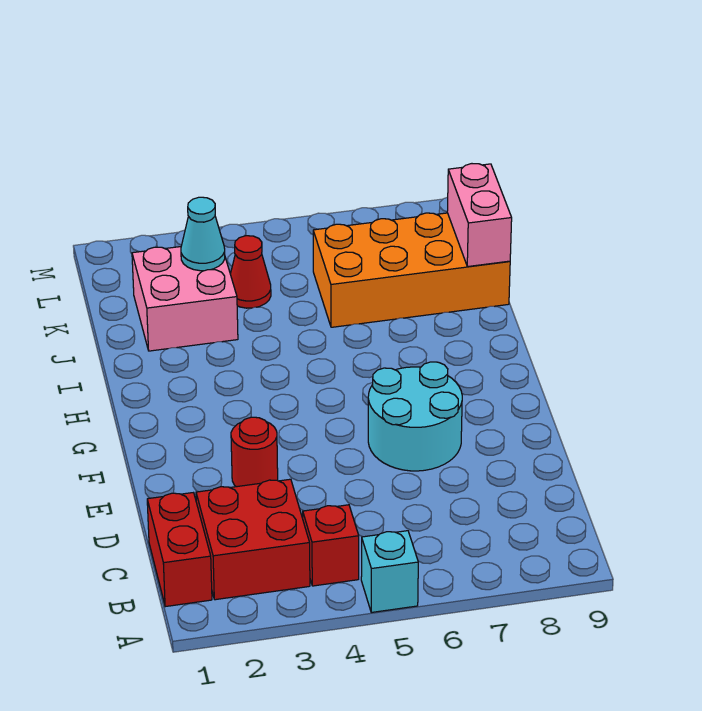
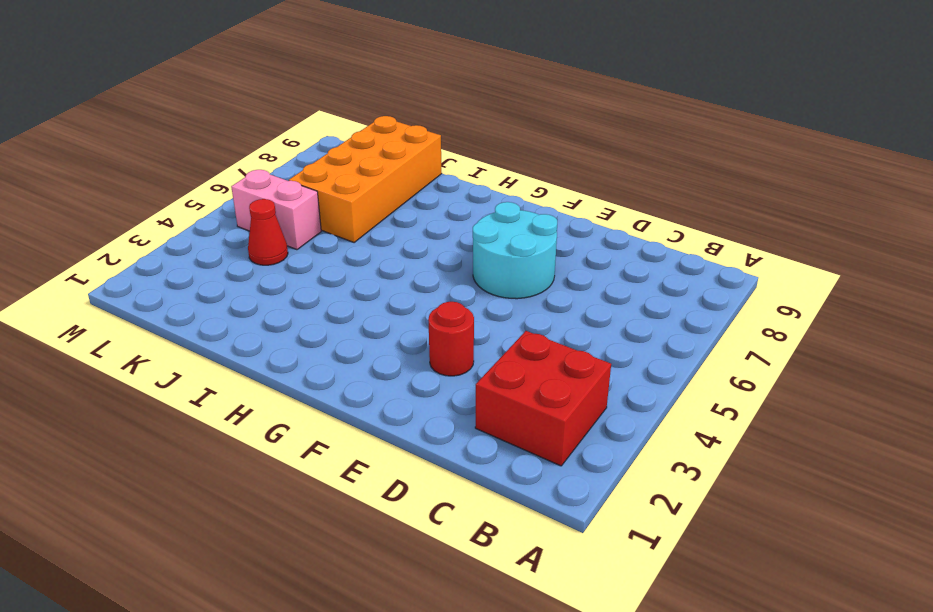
pink 1x2 brick [231,170,321,250] -> pink 1x2 brick moved to [447,164,512,267]
none -> cyan 1x1 brick [361,531,418,612]
none -> red 1x2 brick [147,493,212,607]

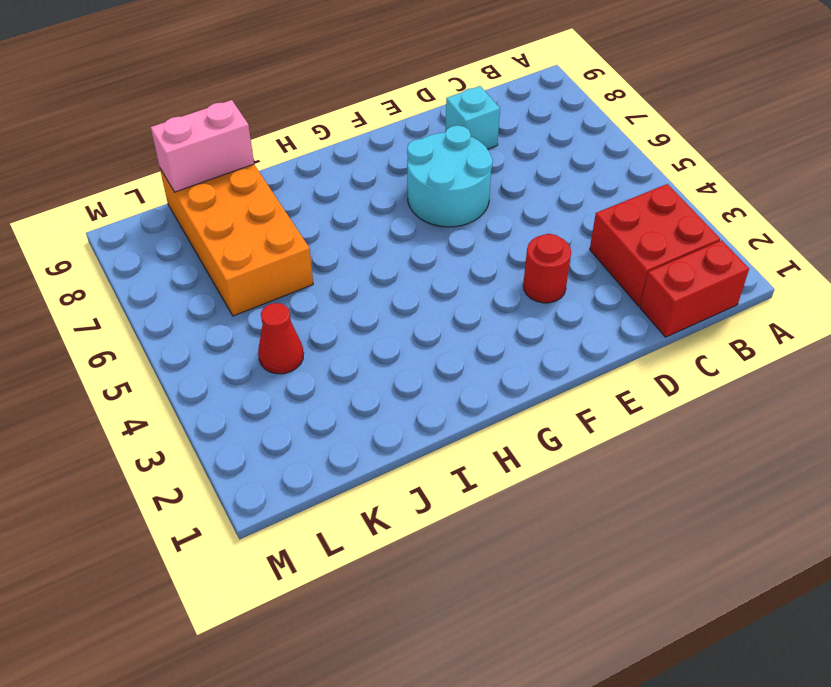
cyan 1x1 brick [445,86,500,149] -> cyan 1x1 brick moved to [361,531,418,612]
none -> red 1x1 brick [303,505,359,586]
none -> pink 2x2 brick [132,247,238,351]

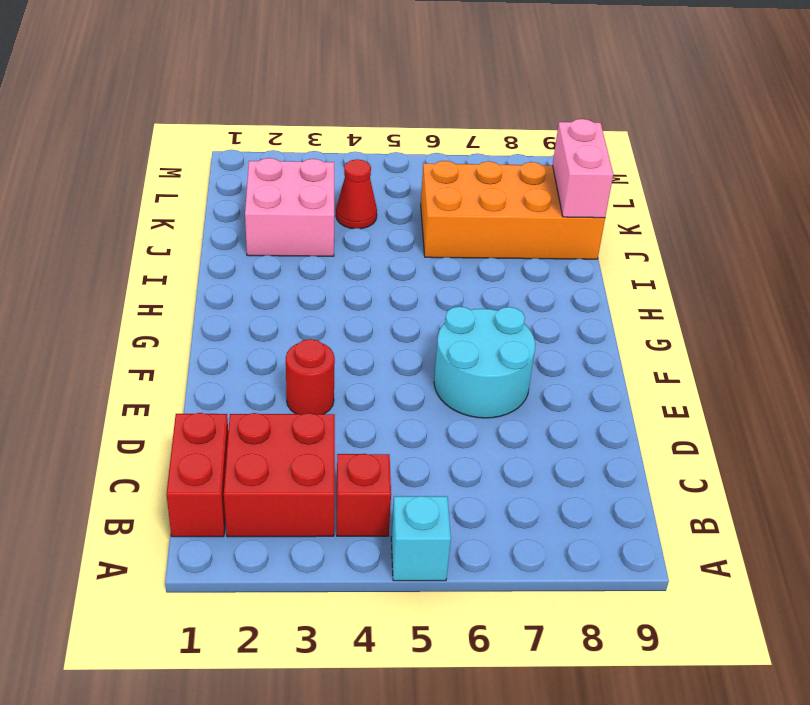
none -> cyan 1x1 cone [181,197,225,271]

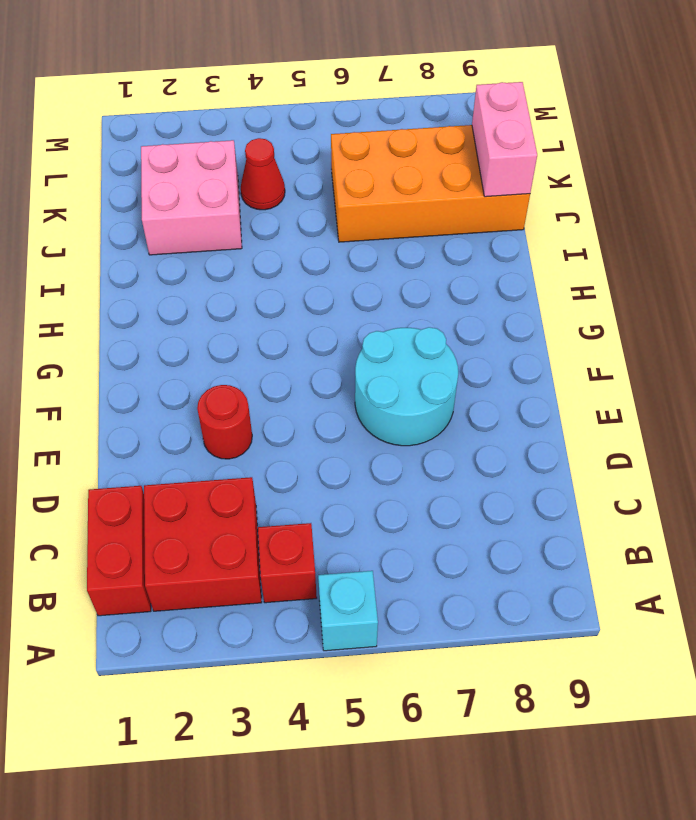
none -> cyan 1x1 cone [181,197,225,271]

